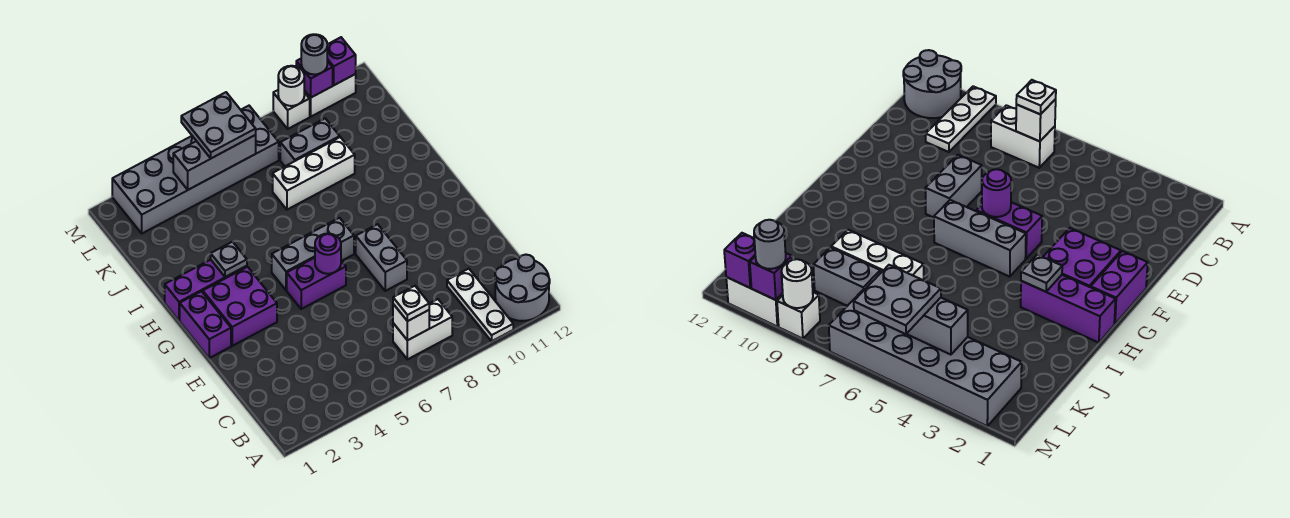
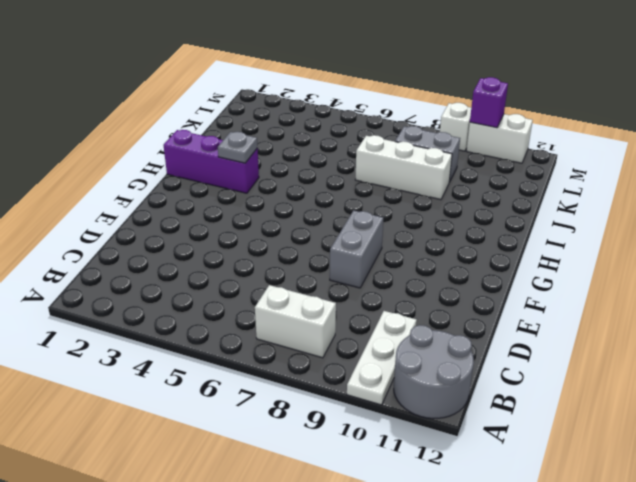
none -> purple 1x2 brick [180,291,231,358]
none -> purple 2x2 brick [203,267,277,346]
none -> purple 1x2 brick [287,258,346,309]

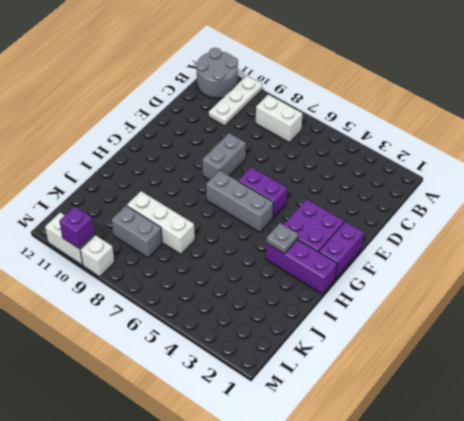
none -> grey 2x6 brick [112,106,279,233]
none -> white 1x1 brick [393,304,429,340]
none -> purple 1x1 round brick [315,234,341,274]

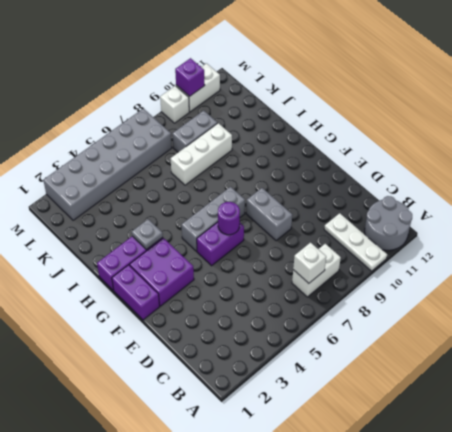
none -> grey 1x3 brick [173,135,256,190]
none -> white 1x1 round brick [278,66,304,106]
none -> purple 1x1 brick [327,37,356,85]

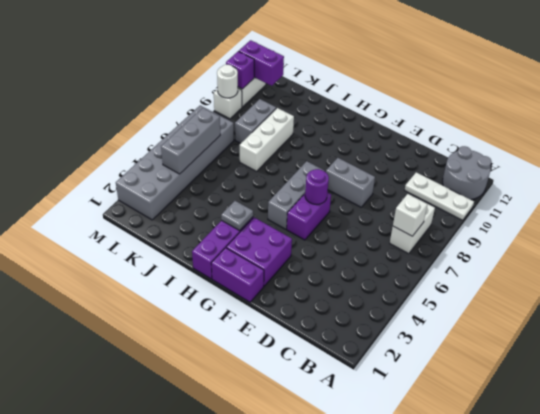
purple 1x2 brick [239,40,284,86] -> purple 1x1 brick [327,37,356,85]
none -> white 1x1 plate [393,286,429,321]
none -> grey 2x2 plate [181,92,256,158]
none -> grey 1x1 round brick [301,34,327,74]

